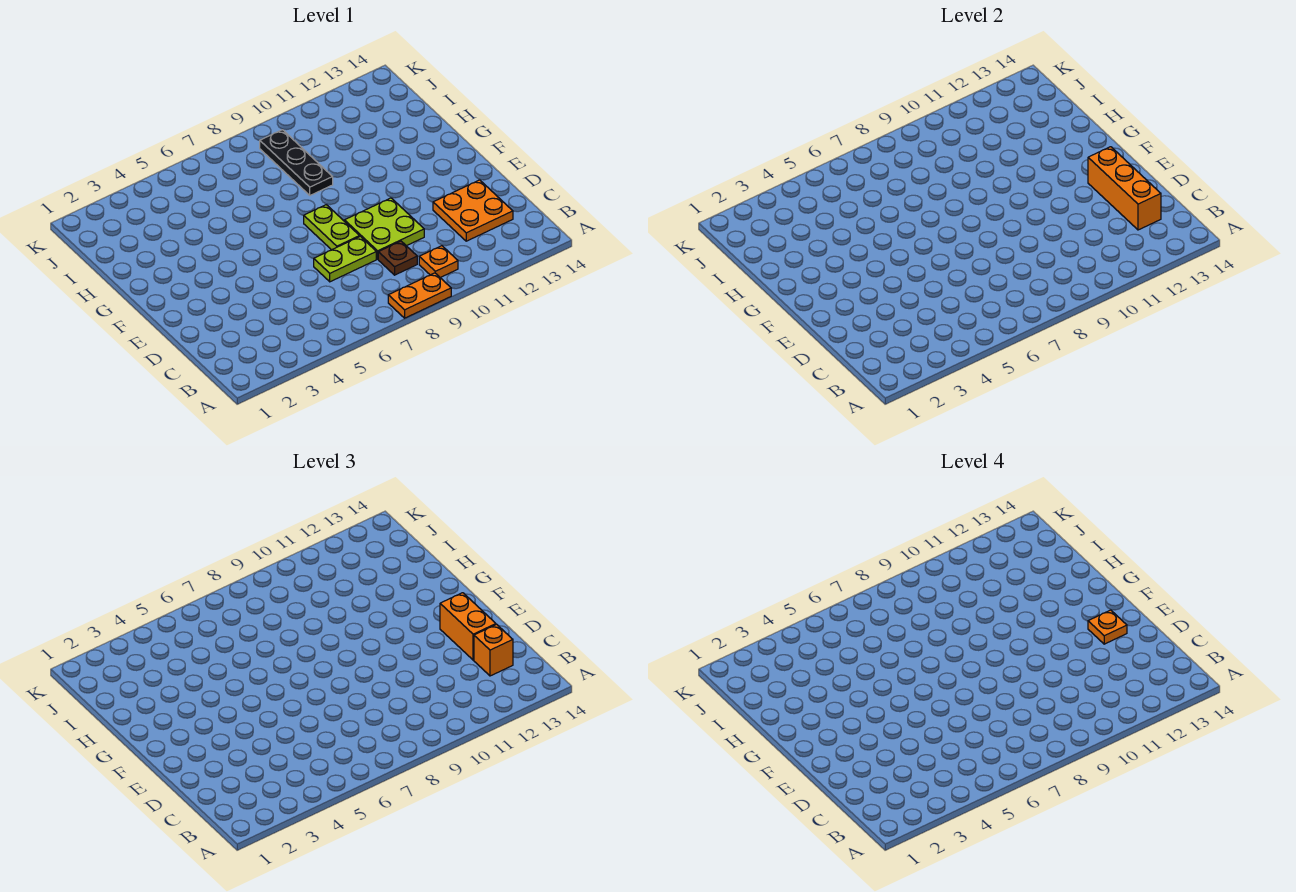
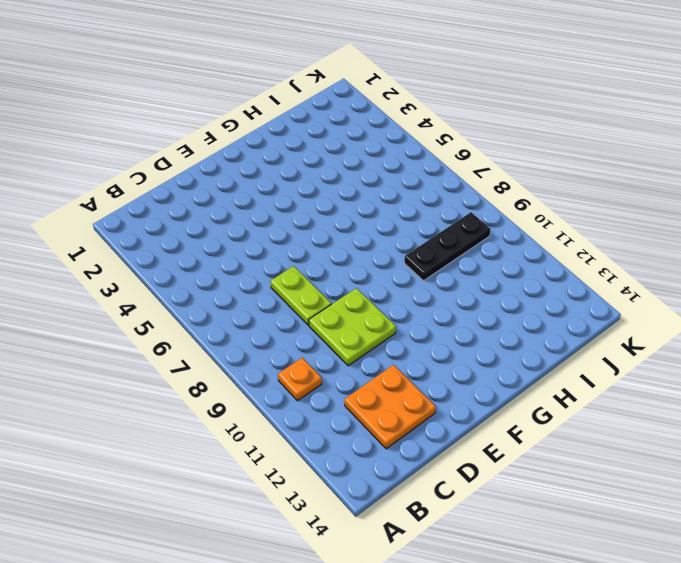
none -> orange 1x2 plate [388,273,451,318]
none -> brown 1x1 plate [378,241,417,275]
none -> lime 1x2 plate [304,205,360,250]

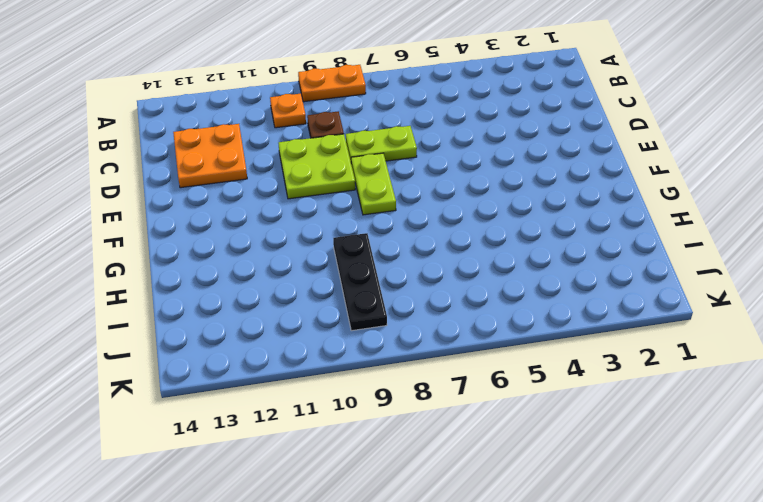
none -> orange 1x3 brick [1088,147,1161,230]
none -> orange 1x1 brick [474,624,513,676]
none -> orange 1x2 brick [440,593,496,660]

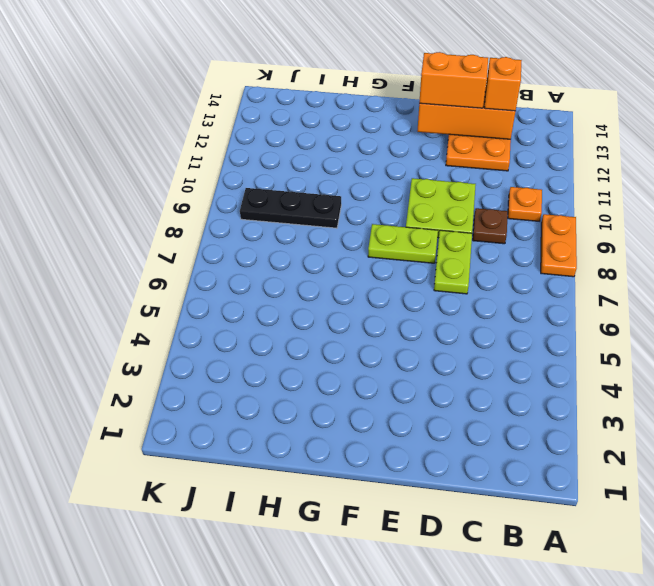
none -> orange 1x1 plate [1088,610,1127,644]

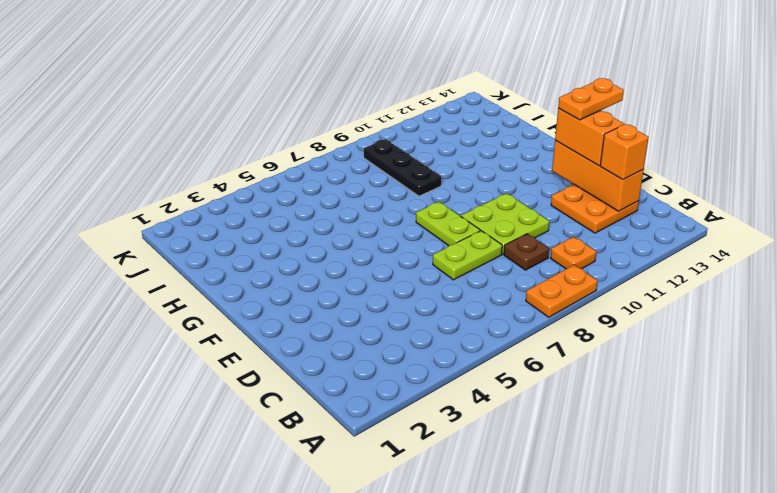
orange 1x2 plate [558,78,624,120] -> orange 1x1 plate [1088,610,1127,644]

